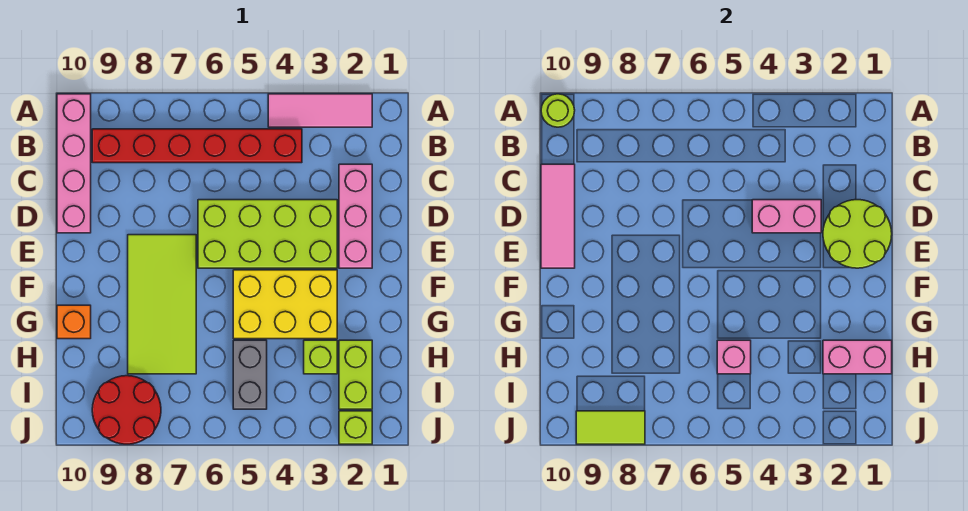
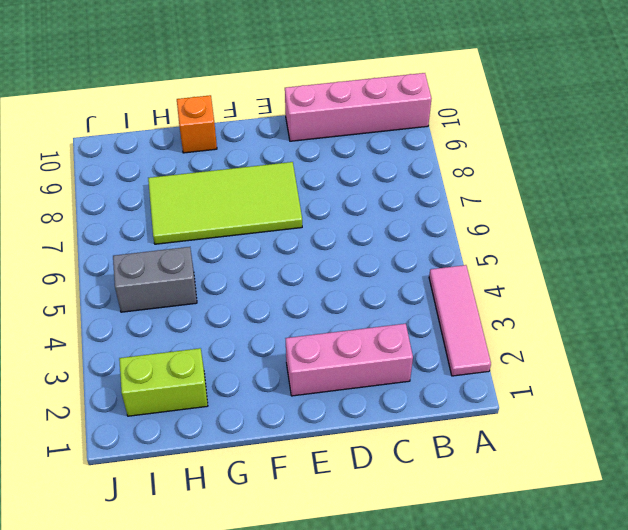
none -> red 1x6 brick [92,129,302,163]
none -> lime 2x4 brick [198,200,337,268]
none -> yellow 2x3 brick [233,270,337,339]

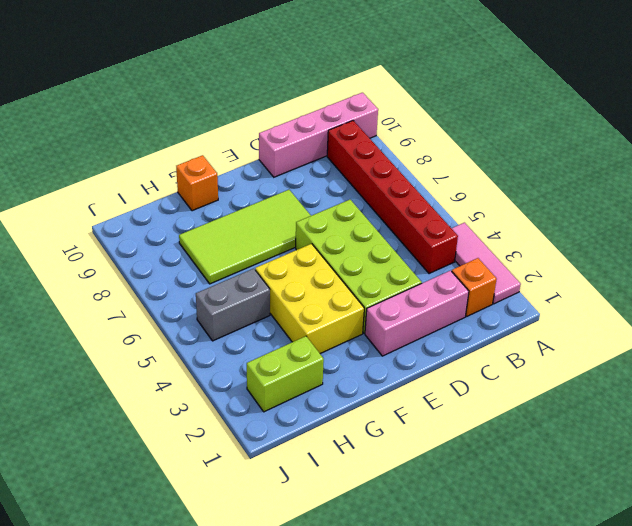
orange 1x1 brick [452,258,497,316] -> none
none -> lime 1x1 brick [304,340,337,374]
none -> red 2x2 round brick [92,376,161,444]
none -> lime 1x1 brick [339,411,372,444]

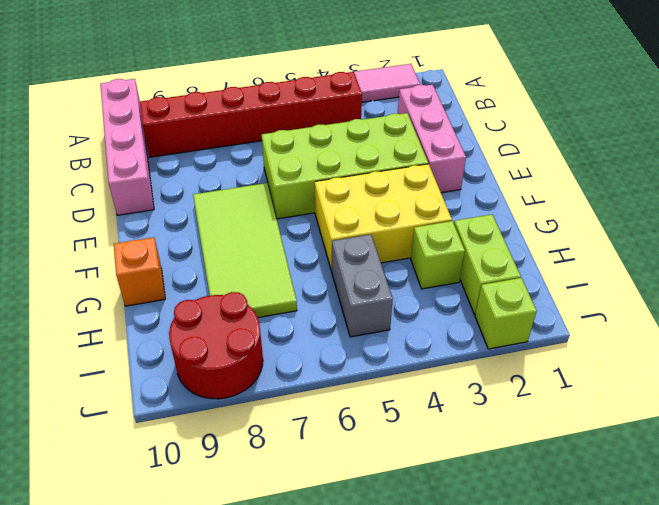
none -> lime 1x1 round brick [541,94,575,127]
none -> pink 1x3 tile [541,164,575,268]
none -> lime 2x2 round brick [823,200,892,268]

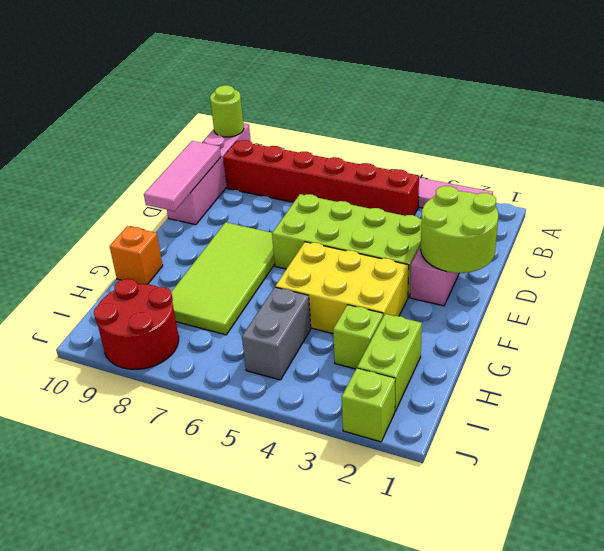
none -> pink 1x2 brick [752,200,821,233]
none -> pink 1x2 brick [823,340,892,374]
none -> pink 1x1 brick [717,340,751,374]

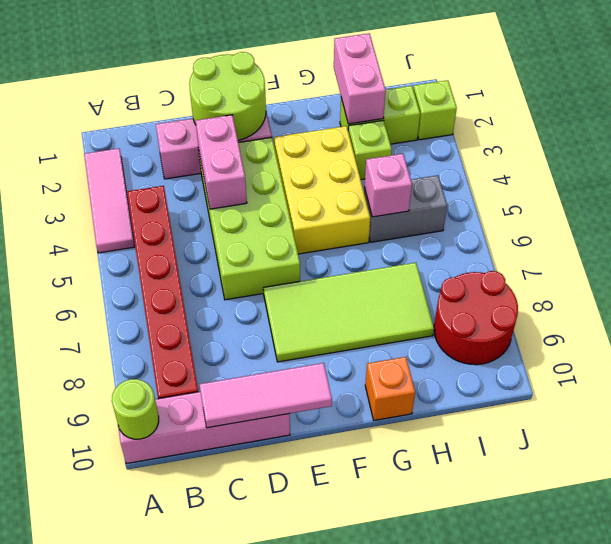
none -> lime 1x2 tile [576,411,645,444]

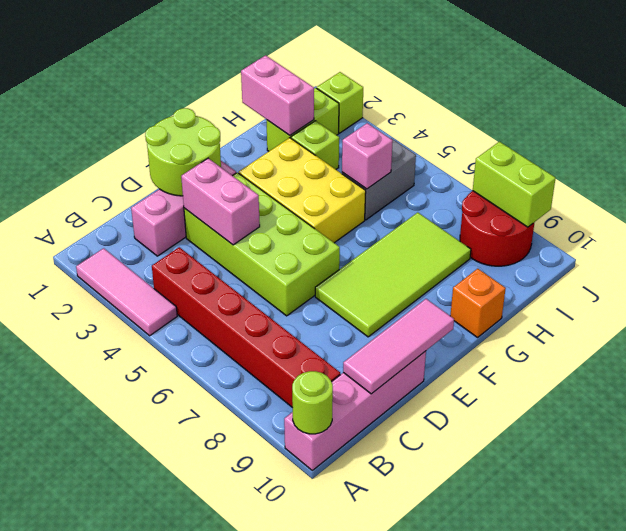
lime 1x2 brick [473,142,556,227] -> lime 1x2 tile [576,411,645,444]

